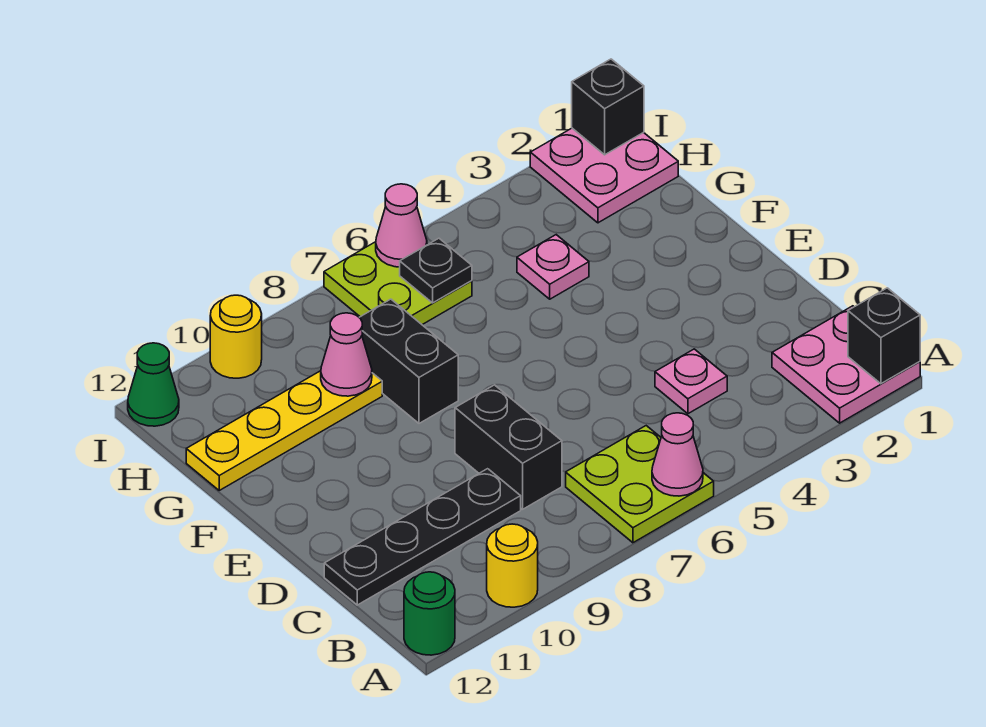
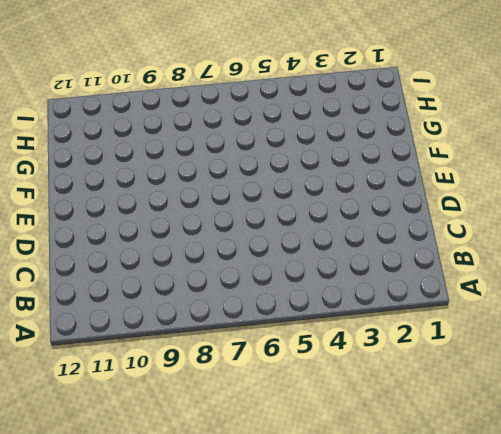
none -> pink 2x2 plate [772,306,920,423]
none -> lime 2x2 plate [566,426,714,543]
none -> yellow 1x1 round brick [487,524,538,607]

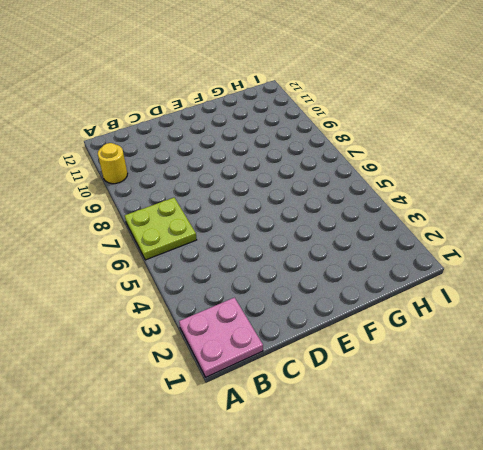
none -> green 1x1 round brick [404,572,455,655]
none -> pink 1x1 plate [655,349,727,414]
none -> black 1x2 brick [455,385,562,509]

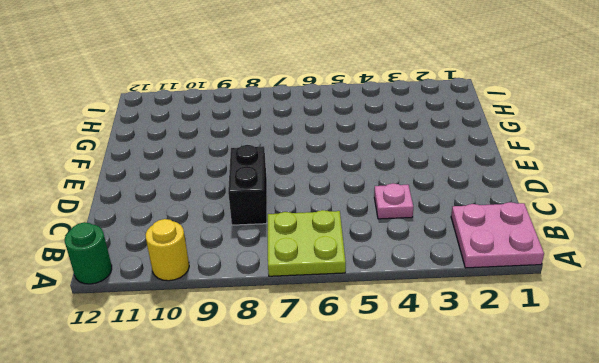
none -> black 1x4 plate [324,469,521,605]
none -> black 1x2 brick [359,299,458,423]
none -> pink 1x1 plate [517,235,589,299]

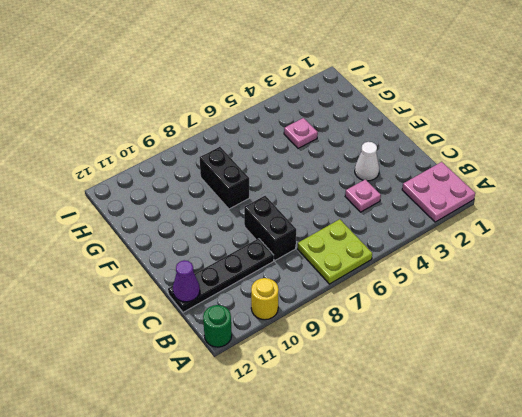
purple 1x1 cone [173,260,200,302] -> none
white 1x1 cone [355,142,379,181] -> none
none -> yellow 1x4 plate [186,371,382,490]
none -> pink 2x2 plate [530,128,678,223]
none -> lime 2x2 plate [324,242,472,325]

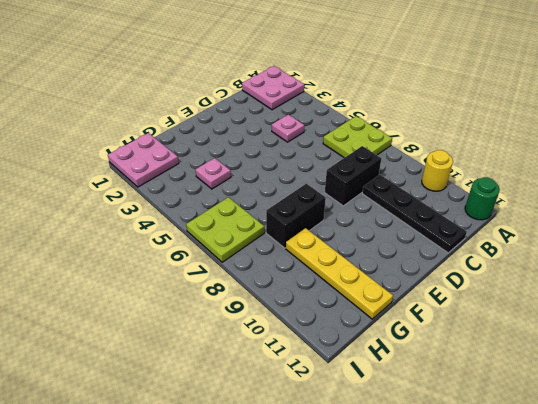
none -> yellow 1x1 round brick [210,295,262,378]
none -> green 1x1 cone [128,343,179,426]
none -> black 1x1 brick [848,288,920,384]

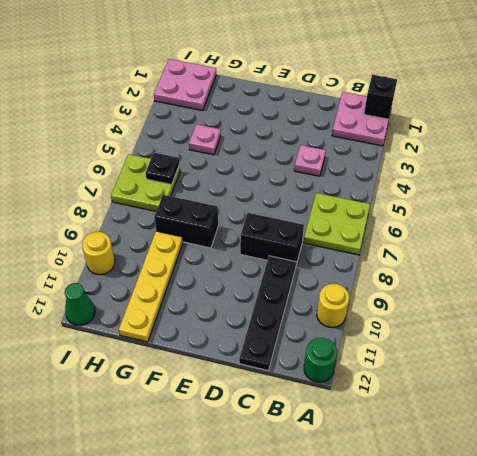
none -> pink 1x1 cone [652,413,703,496]
none -> pink 1x1 cone [321,313,372,396]
none -> black 1x1 brick [572,59,644,155]

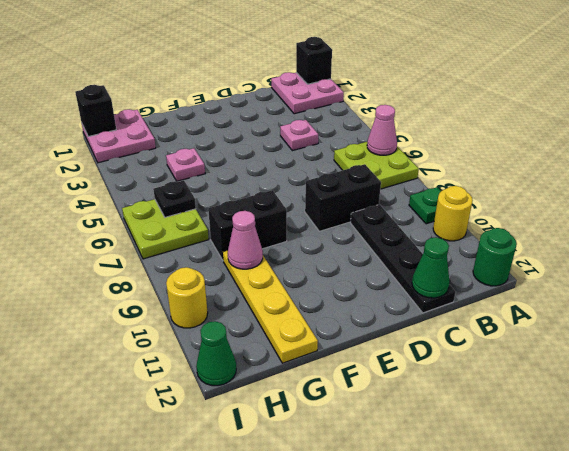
green 1x1 plate [409,187,441,224] -> none
green 1x1 cone [412,237,450,298] -> none
none -> pink 1x1 cone [376,184,427,267]

